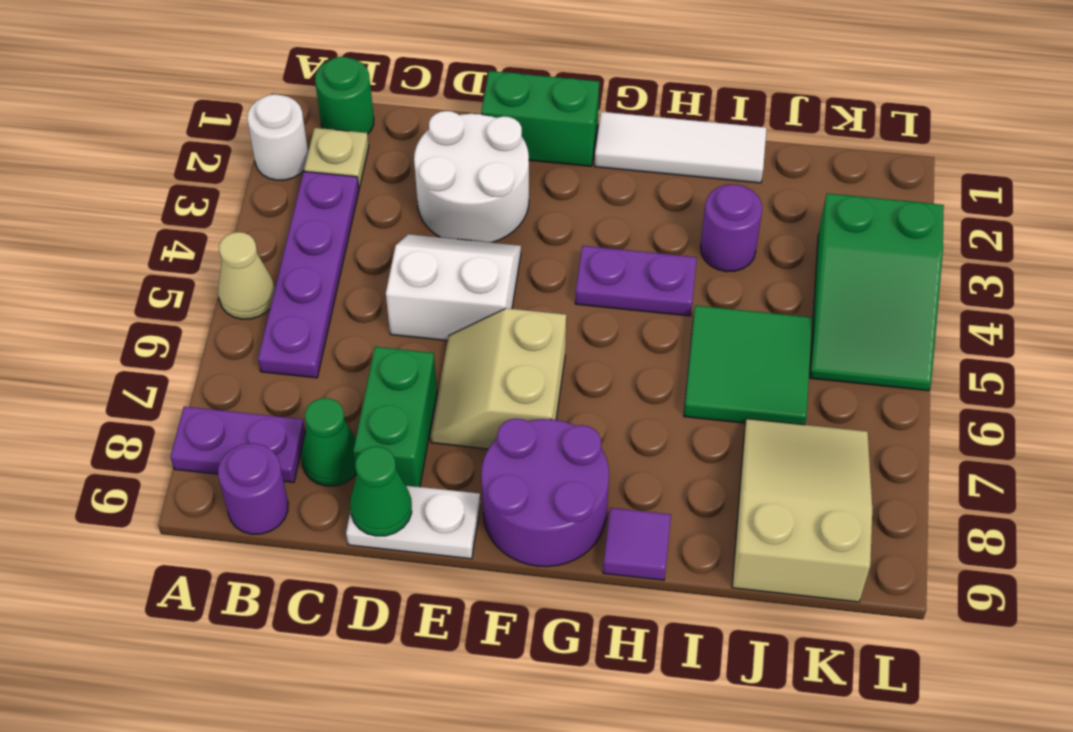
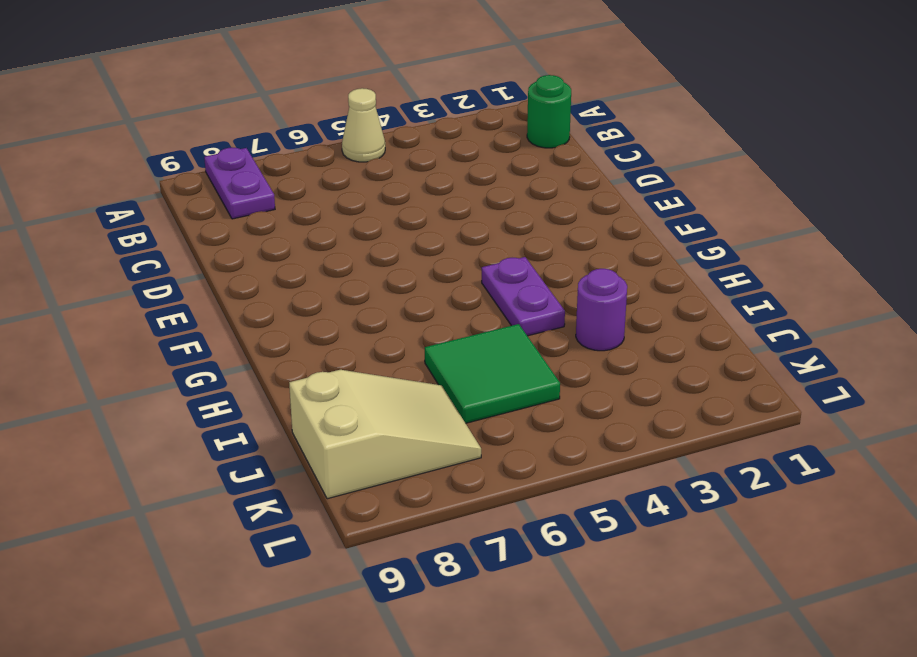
none -> white 1x1 round brick [247,94,308,180]
none -> tan 1x1 plate [304,128,369,188]
none -> purple 1x4 plate [258,172,359,378]

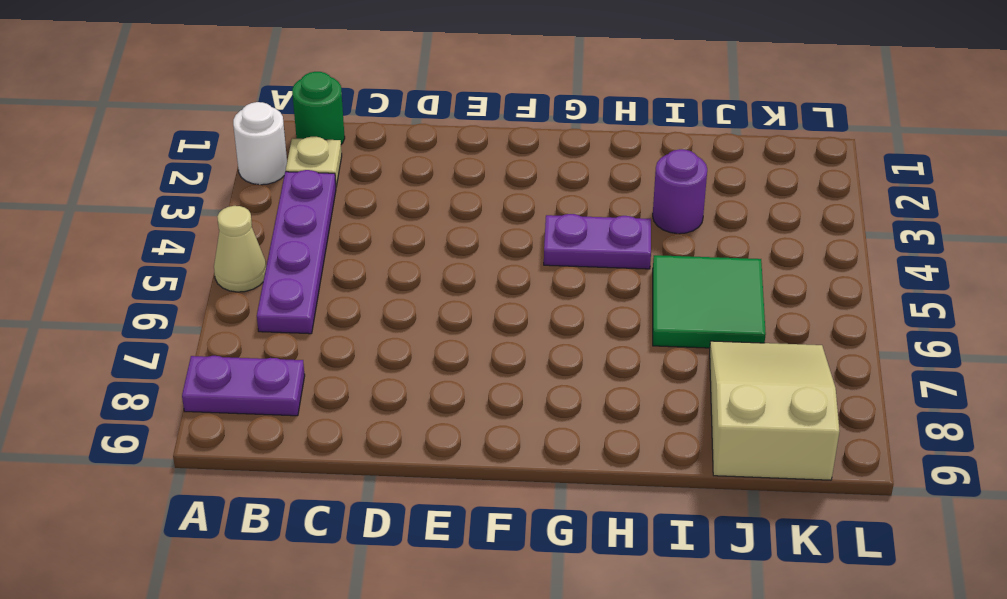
none -> purple 1x1 round brick [218,443,288,534]
none -> green 1x1 cone [301,398,356,486]
none -> white 2x2 round brick [414,111,529,243]

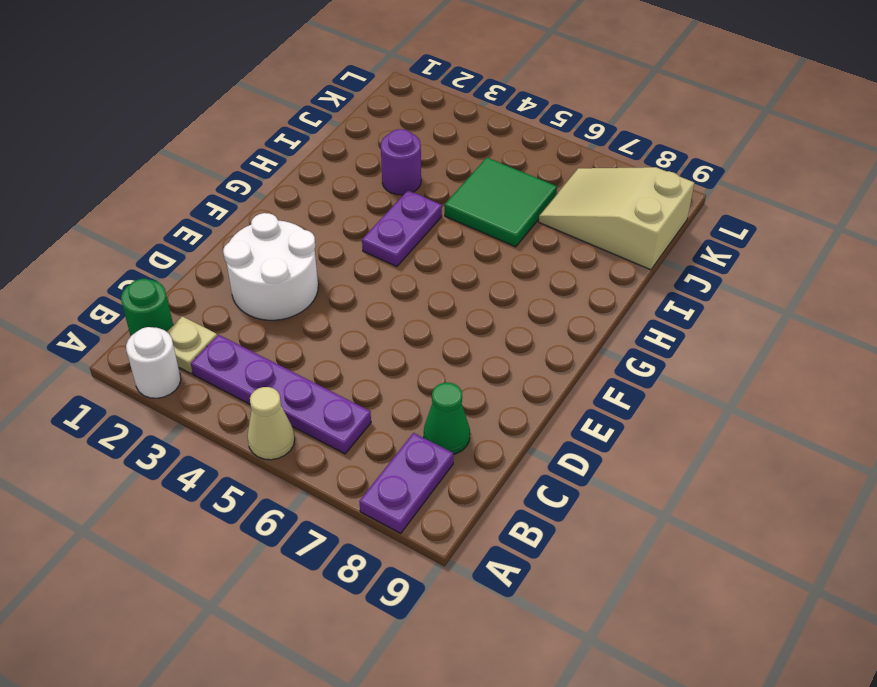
none -> purple 1x1 round brick [218,443,288,534]
none -> white 2x2 slope [386,234,521,341]
none -> green 1x2 brick [353,347,437,487]

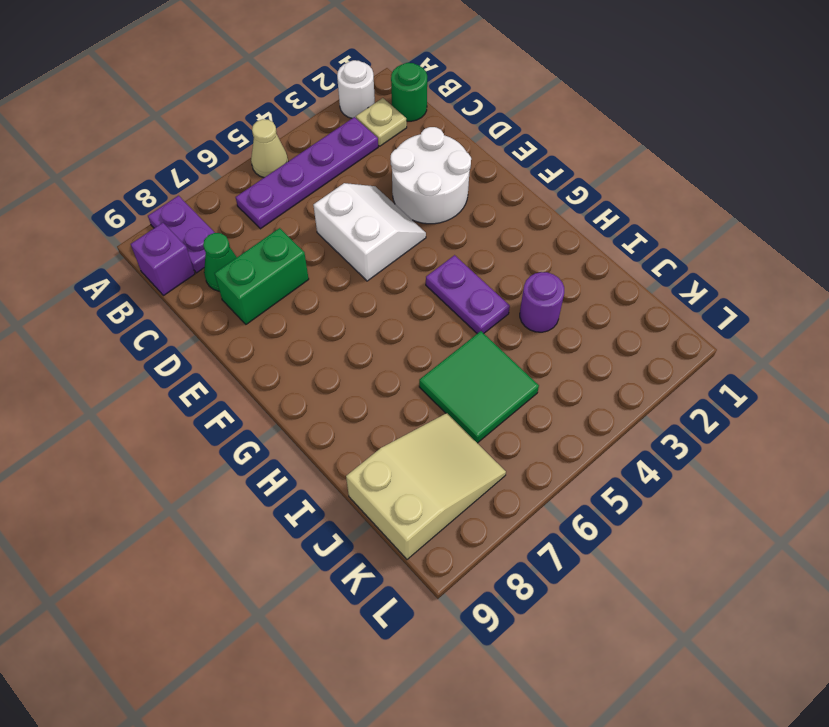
purple 1x1 brick [131,223,195,296] -> purple 1x1 round brick [218,443,288,534]
none -> white 1x2 plate [346,485,480,559]
none -> green 1x2 brick [481,71,599,167]
none -> tan 2x2 slope [430,308,566,449]

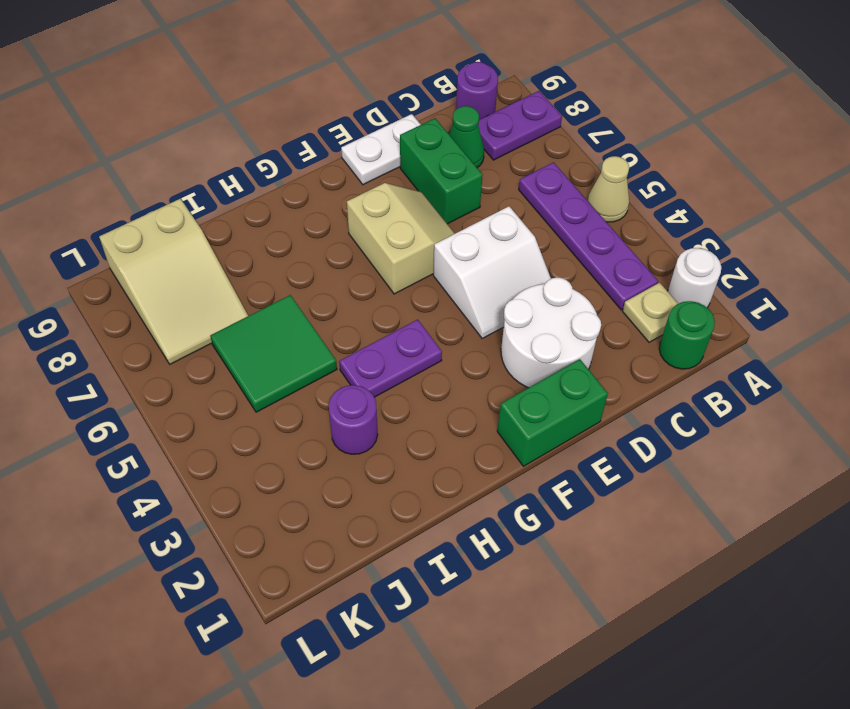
none -> purple 2x2 round brick [481,418,609,567]
none -> white 1x3 tile [595,112,767,183]
none -> purple 1x1 tile [603,508,671,580]

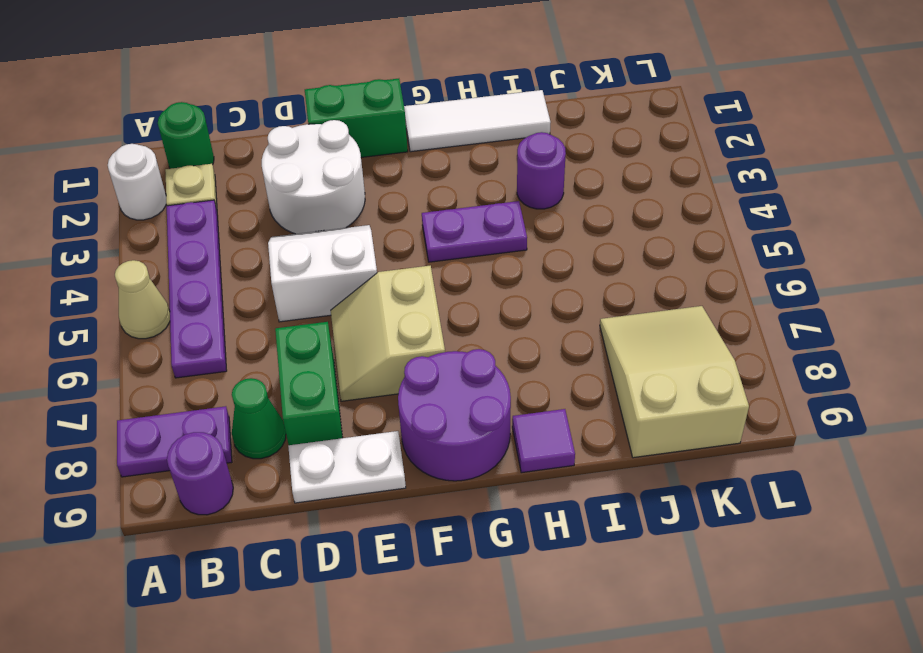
none -> green 2x2 tile [684,306,812,425]
none -> green 2x3 slope [810,193,944,391]
none -> green 1x1 cone [350,446,412,536]

